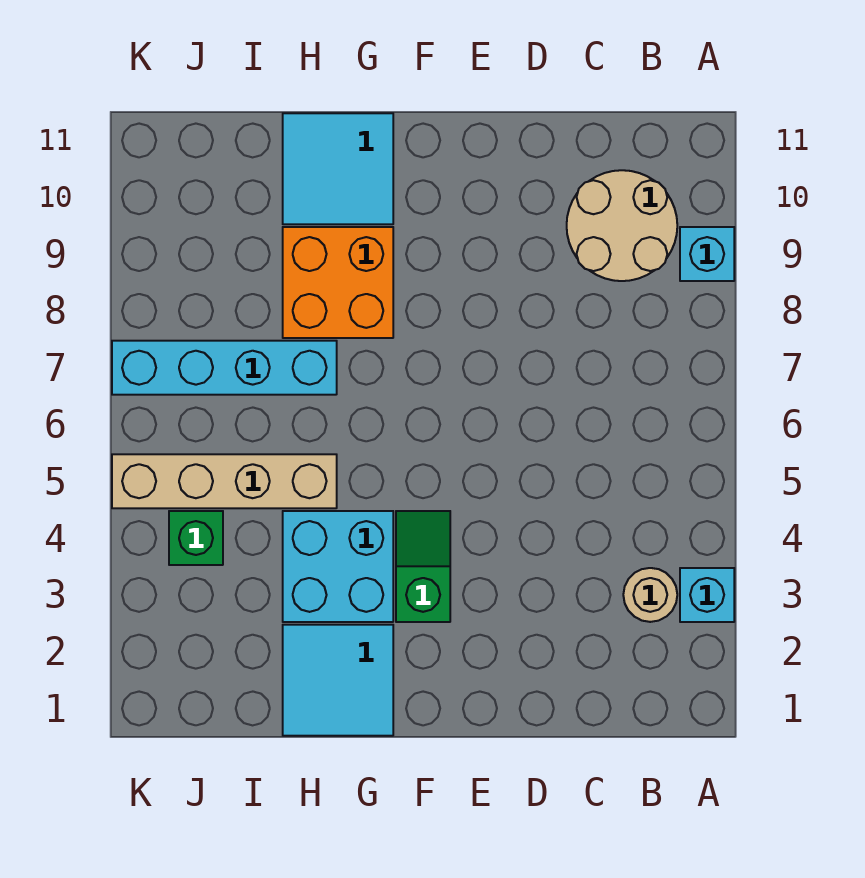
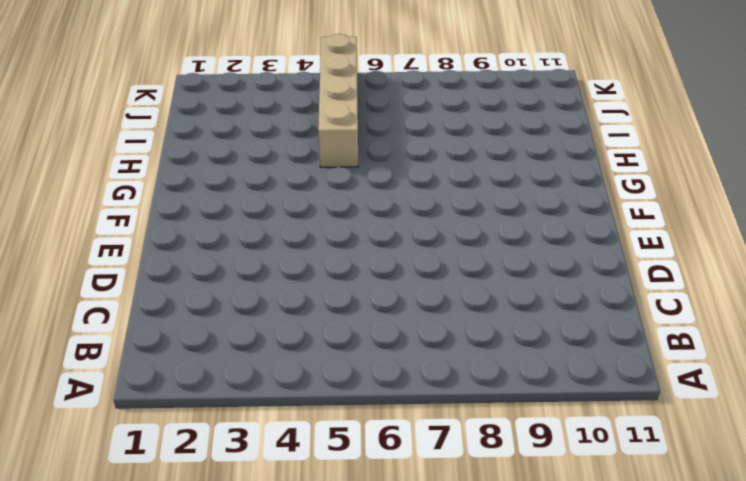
none -> cyan 1x1 brick [680,568,734,622]
none -> cyan 1x1 brick [680,227,734,281]
none -> tan 1x1 round brick [623,568,677,622]

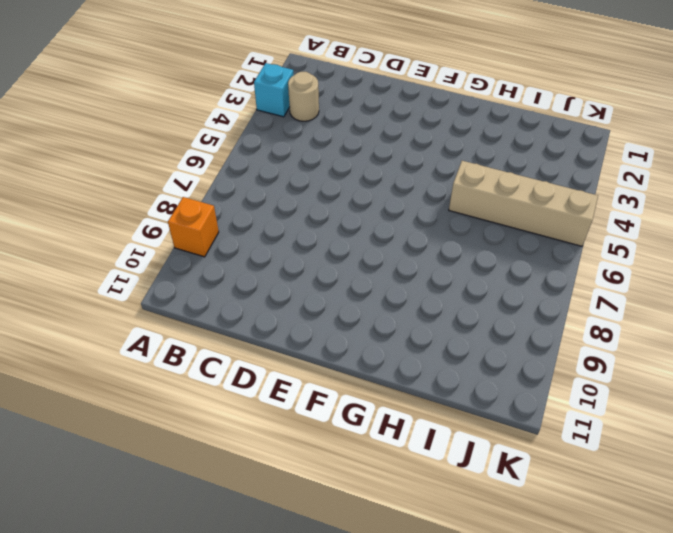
orange 1x1 brick [168,197,219,257] -> cyan 1x1 brick [680,227,734,281]
none -> tan 2x2 round brick [567,170,677,281]
none -> green 1x2 slope [396,511,450,622]
none -> cyan 2x2 tile [283,625,393,736]

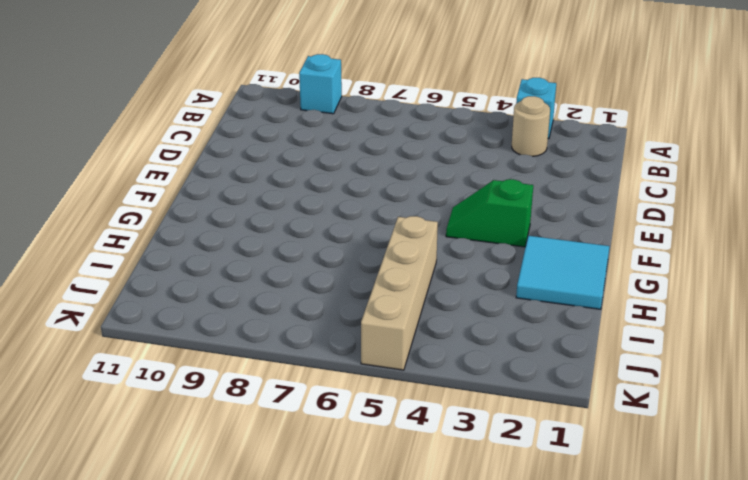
none -> tan 2x2 round brick [567,170,677,281]
none -> cyan 2x2 brick [283,511,393,622]
none -> orange 2x2 brick [283,227,393,338]

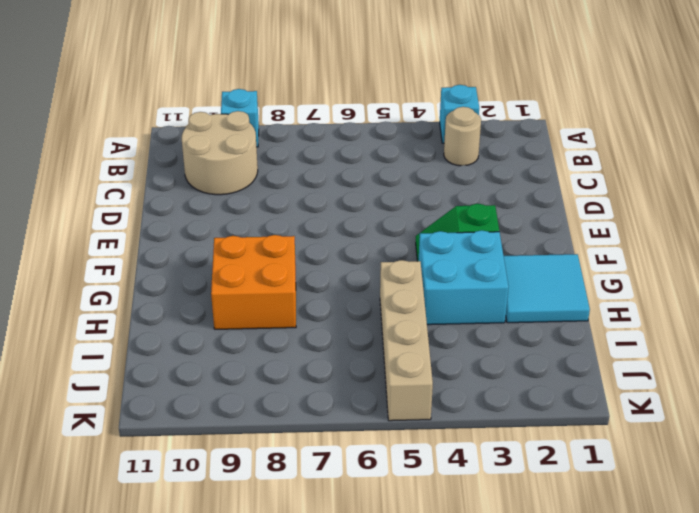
none -> cyan 2x2 tile [283,113,393,224]
none -> cyan 1x4 brick [112,341,337,395]
none -> green 1x1 brick [169,511,223,565]

